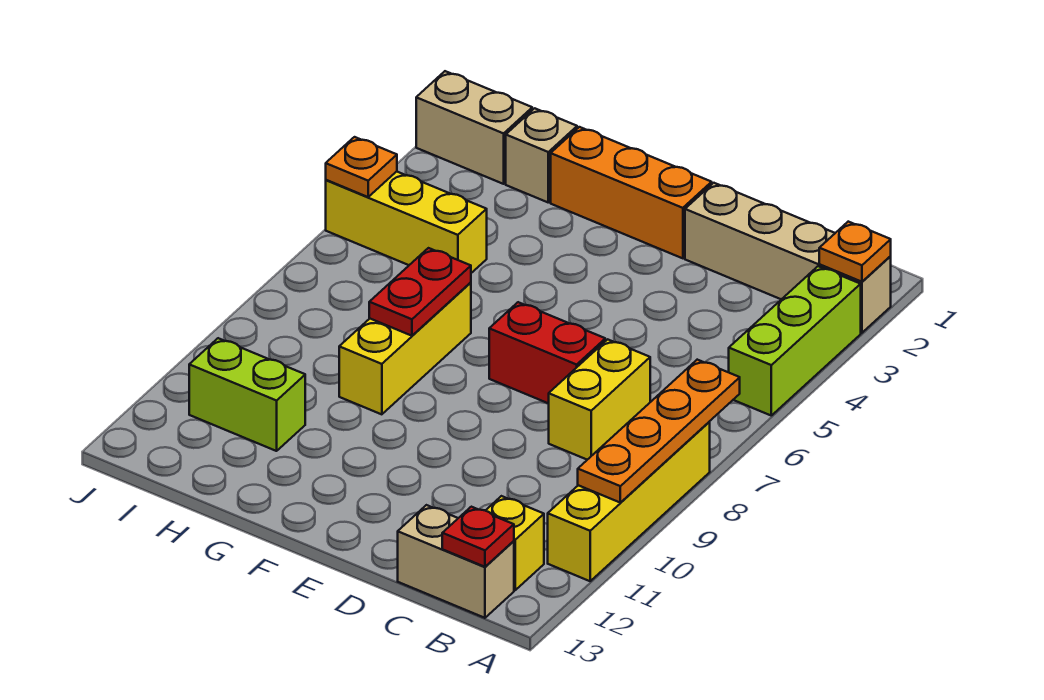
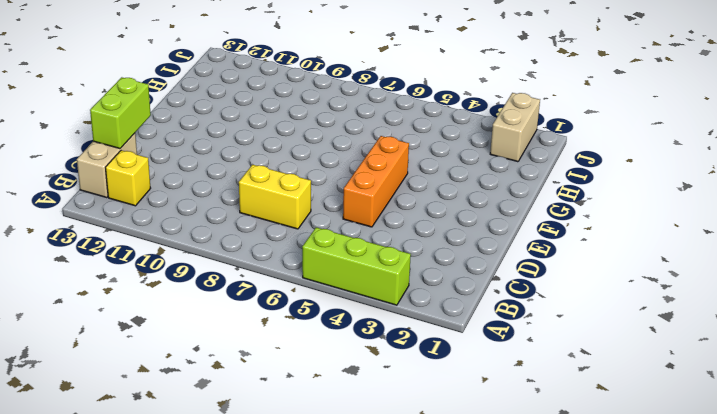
lime 1x2 brick [90,77,151,149] -> lime 1x2 brick moved to [189,338,305,451]
orange 1x3 brick [343,136,409,227] -> orange 1x3 brick moved to [551,127,712,258]
none -> tan 1x4 brick [685,183,891,333]
none -> yellow 1x4 brick [548,422,710,581]
none -> red 1x2 brick [489,302,605,404]

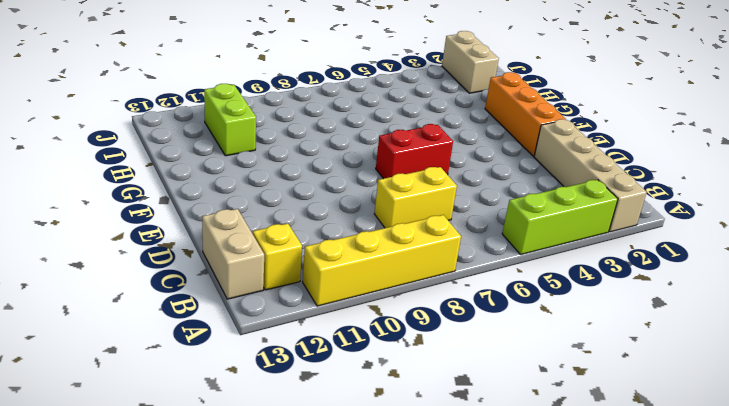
red 1x2 brick [376,124,453,179] -> red 1x2 brick turned to [489,302,605,404]
none -> yellow 1x3 brick [339,283,471,414]
none -> tan 1x1 brick [506,108,577,202]
none -> yellow 1x3 brick [326,171,487,273]

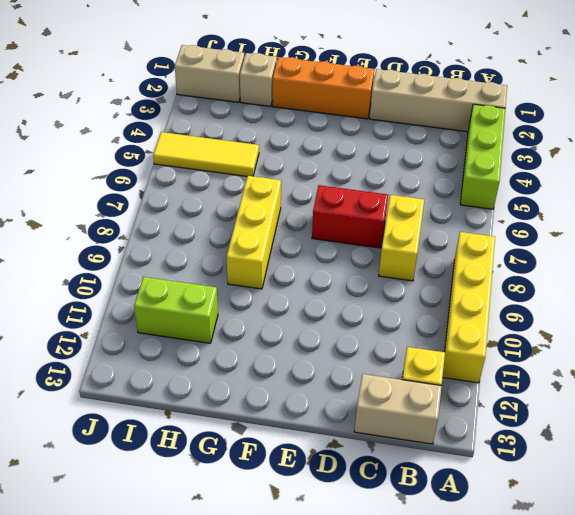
yellow 1x3 tile [153,132,259,176] -> yellow 1x3 brick [326,171,487,273]
none -> orange 1x1 plate [819,222,891,282]
none -> orange 1x4 plate [578,360,740,502]
none -> red 1x1 plate [442,507,514,567]

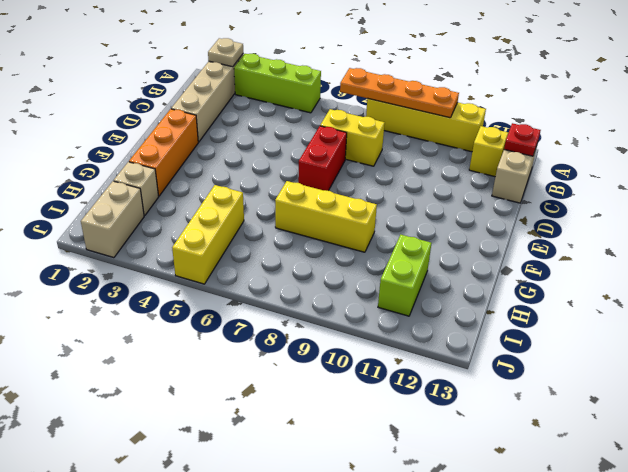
tan 1x1 plate [208,38,243,67] -> orange 1x1 plate [819,222,891,282]
none -> red 1x2 plate [369,248,471,336]
none -> orange 1x1 plate [326,137,397,197]

